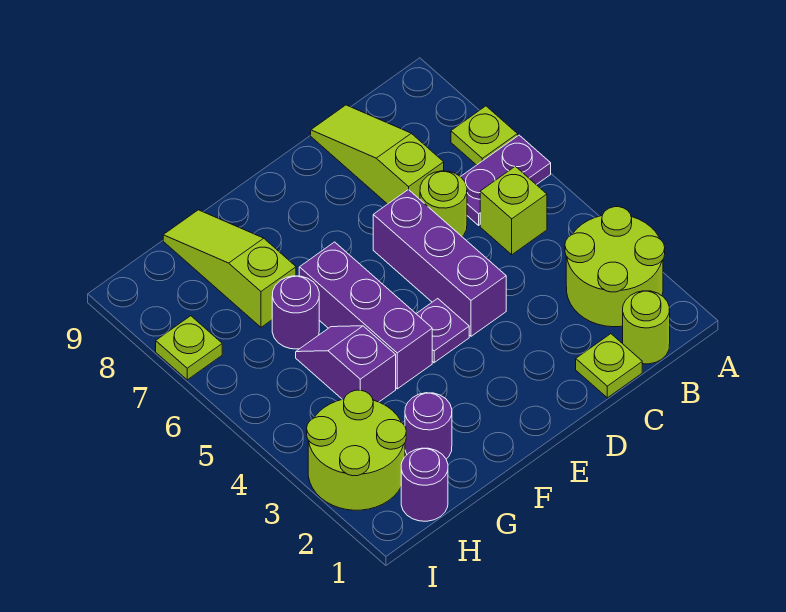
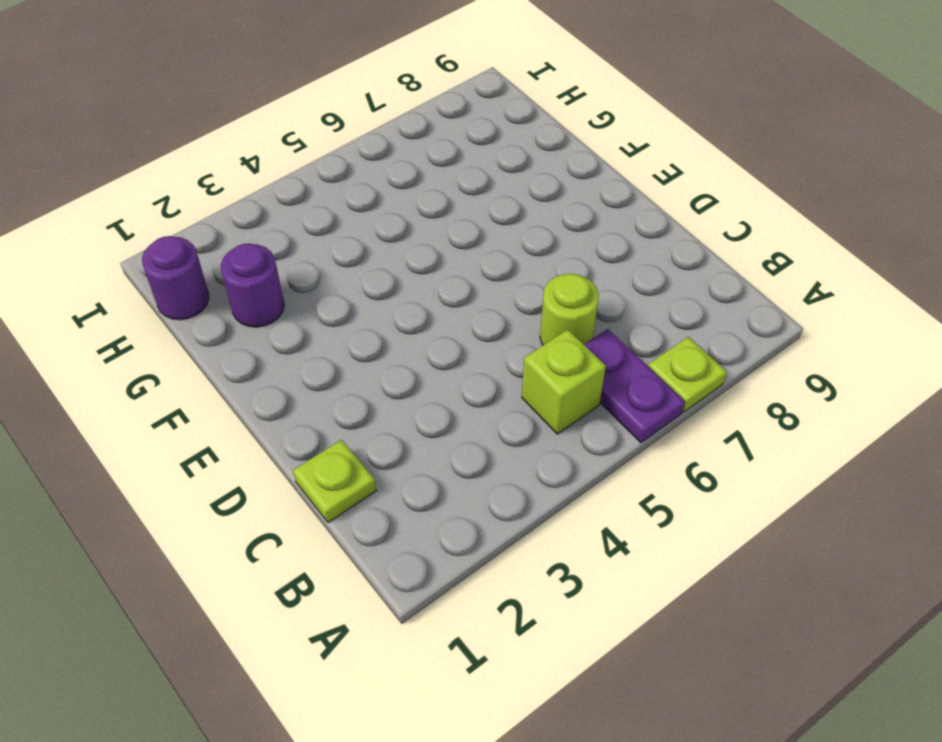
none -> lime 2x2 round brick [565,207,665,327]
none -> lime 1x1 round brick [623,291,670,364]
none -> lime 1x3 slope [311,105,444,204]

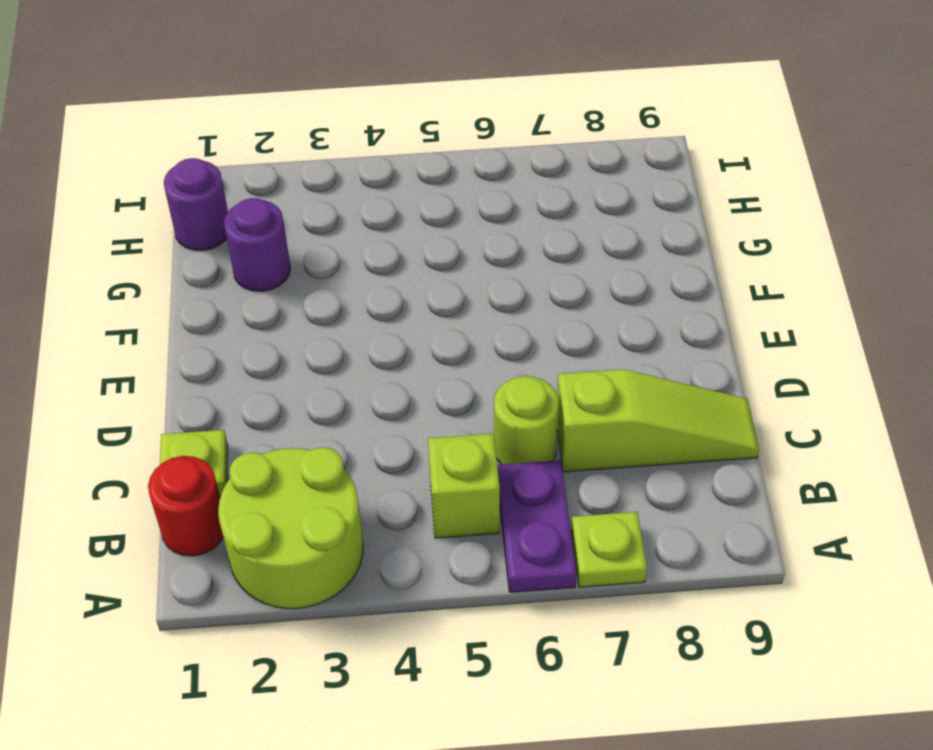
red 1x1 round brick [148,456,223,556] -> lime 1x1 round brick [623,291,670,364]
none -> purple 1x3 brick [373,190,506,336]
none -> purple 1x1 plate [416,299,469,363]
none -> purple 1x3 brick [299,242,432,389]

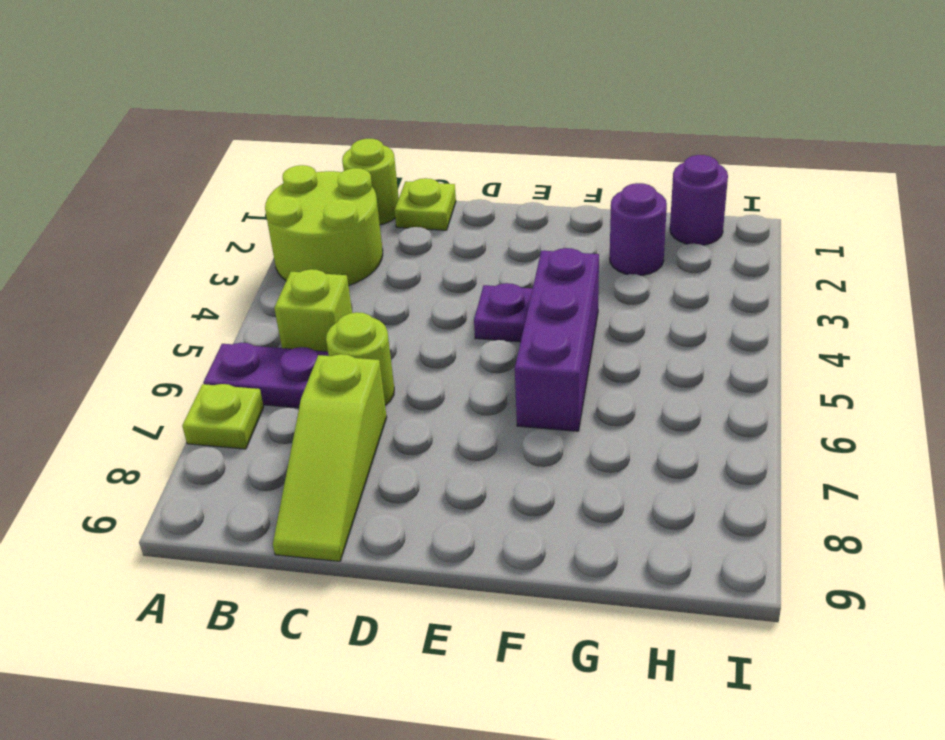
none -> purple 1x3 brick [373,190,506,336]
none -> purple 1x2 slope [296,326,396,402]
none -> purple 1x1 round brick [272,276,319,349]

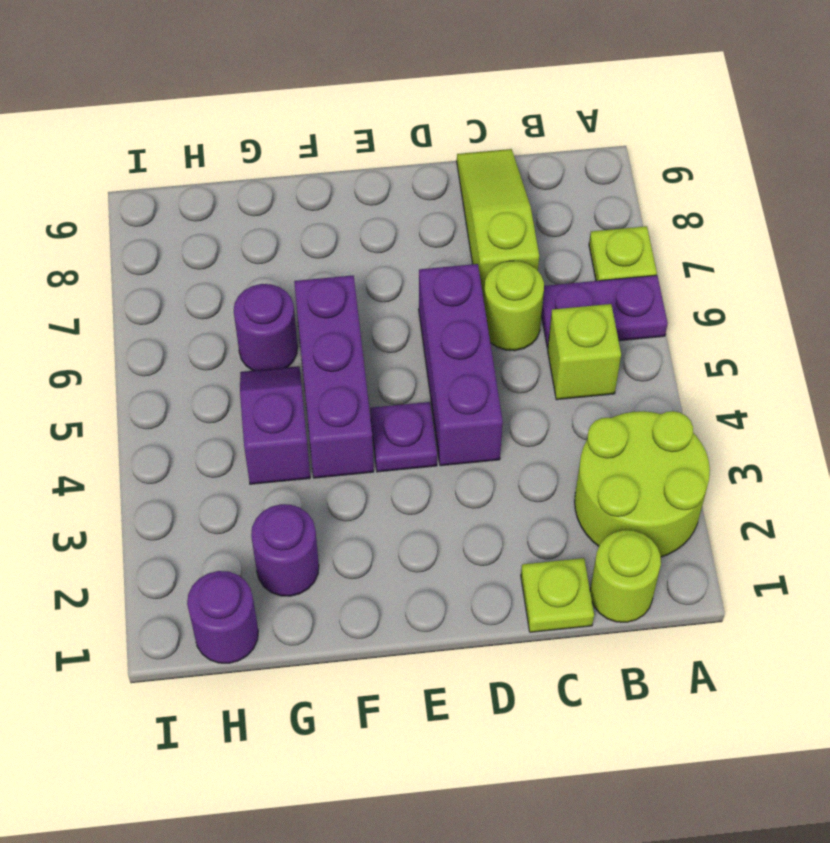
none -> lime 1x3 slope [163,210,296,327]
none -> lime 2x2 round brick [307,390,406,510]
none -> lime 1x1 plate [156,316,222,380]

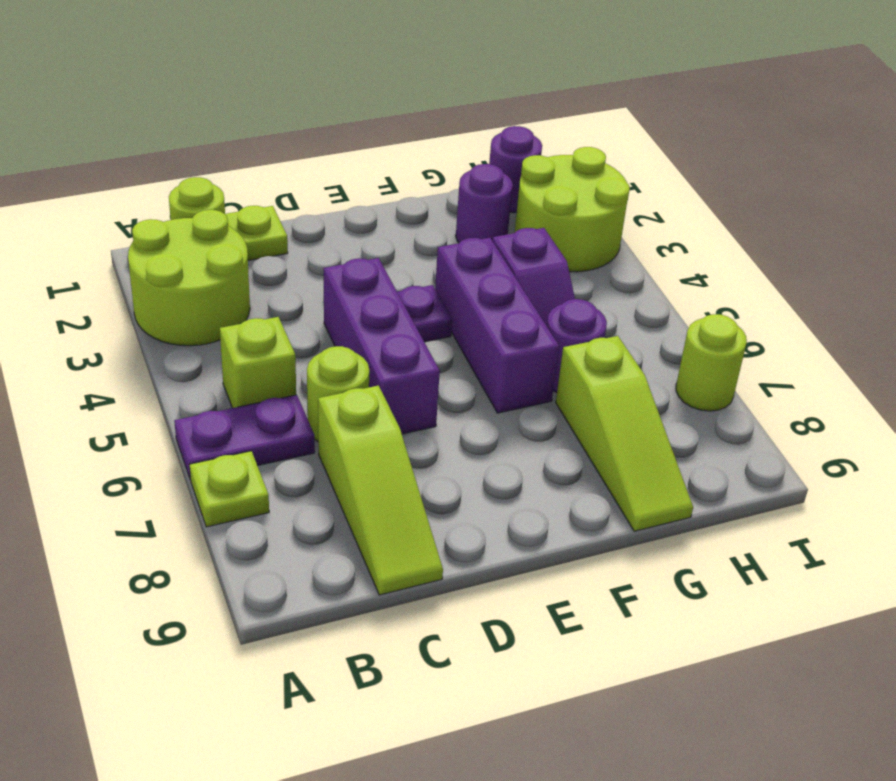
lime 1x1 round brick [676,314,747,411] -> lime 1x1 plate [156,316,222,380]

